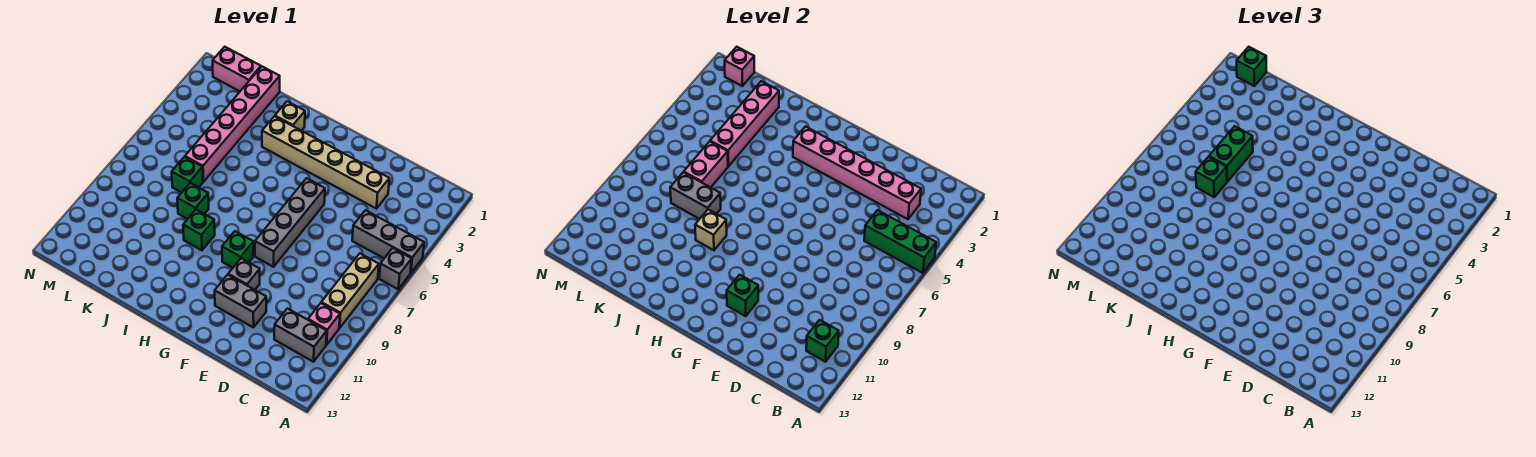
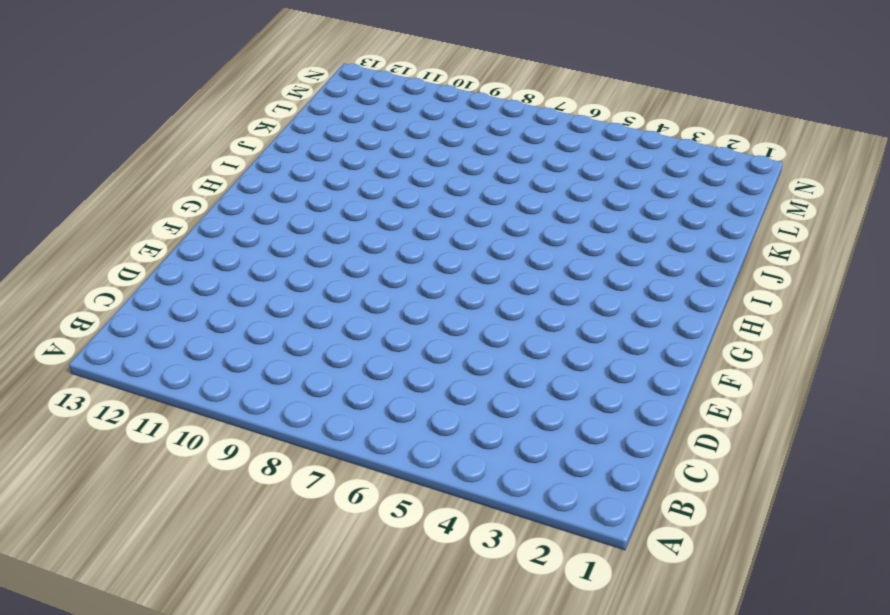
none -> grey 1x3 brick [352,210,424,273]
none -> grey 1x1 brick [379,248,412,289]
none -> tan 1x3 brick [321,254,379,328]

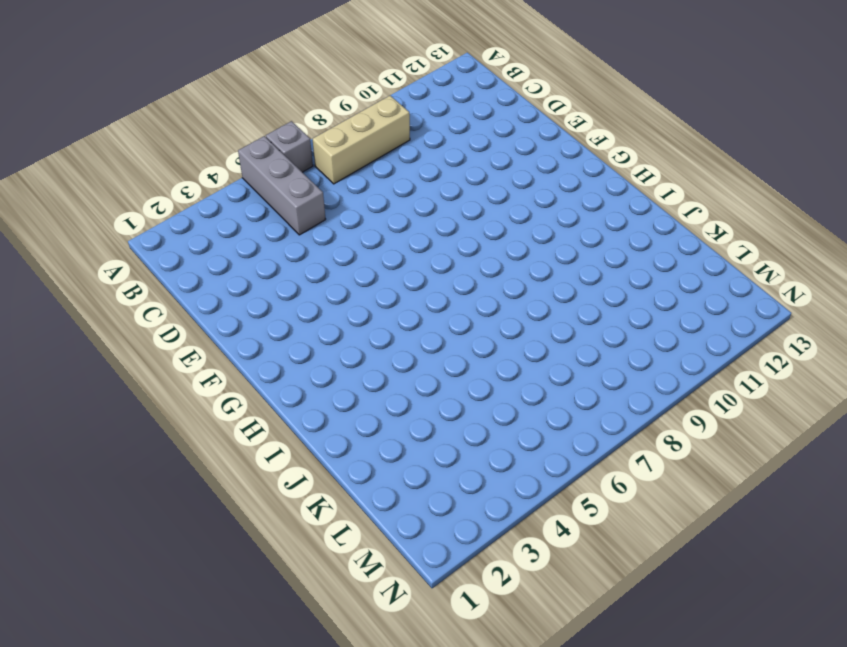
none -> pink 1x1 brick [308,303,340,345]
none -> grey 1x2 brick [274,308,327,362]
none -> tan 1x6 brick [262,116,389,209]

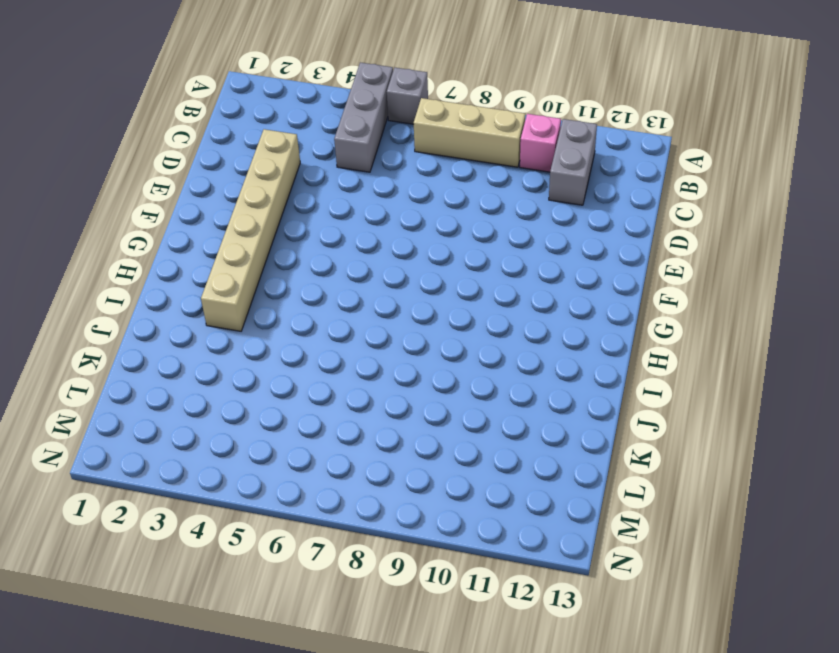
none -> grey 1x2 brick [215,275,266,328]
none -> grey 1x4 brick [255,178,325,267]
none -> grey 1x1 brick [228,258,260,290]

